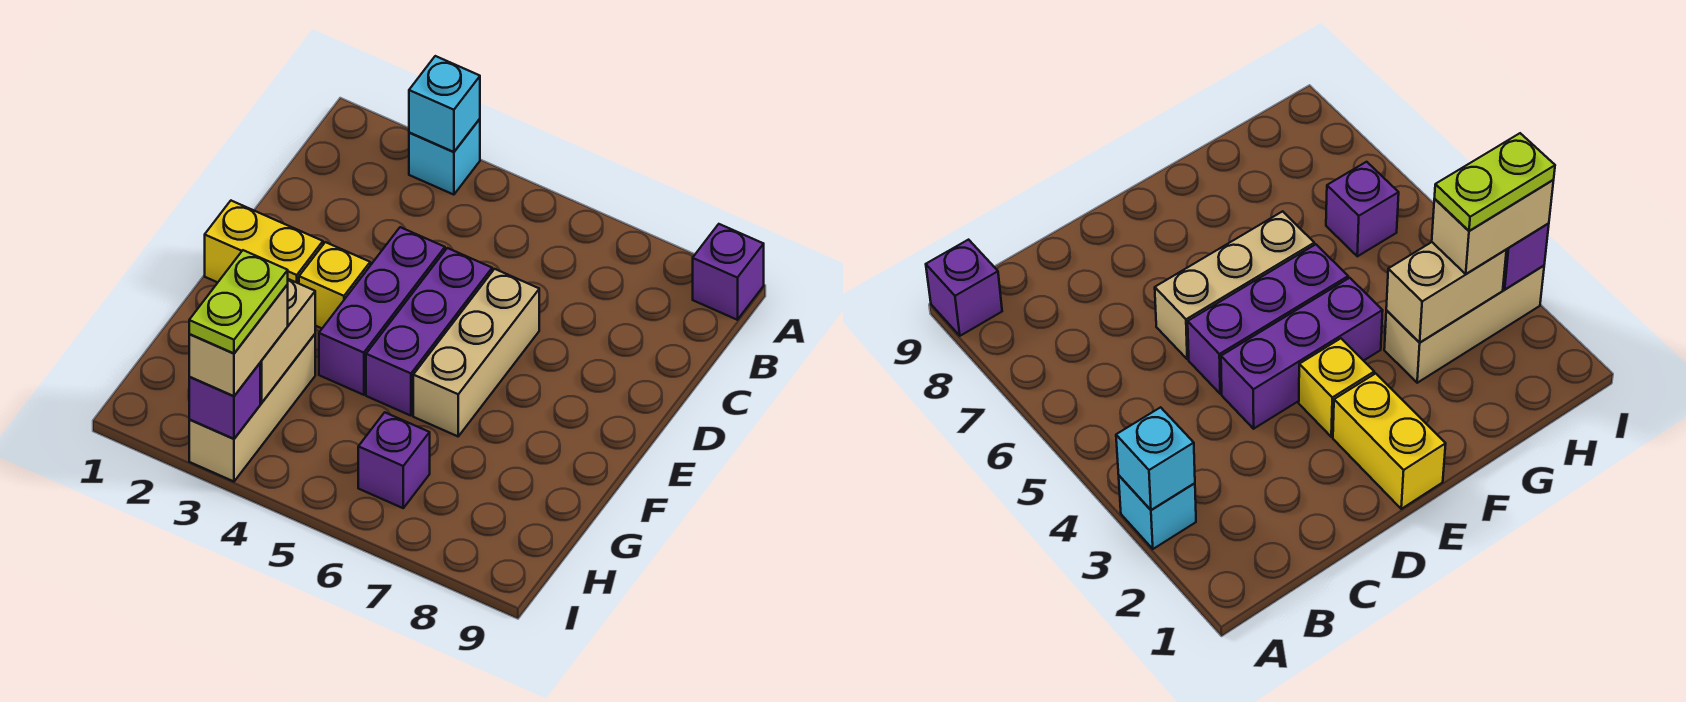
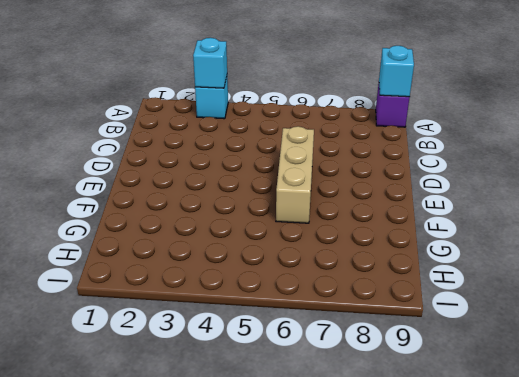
cyan 1x1 brick [379,46,414,97] -> none
none -> purple 1x3 brick [319,227,445,395]
none -> purple 1x3 brick [366,248,492,416]
none -> yellow 1x2 brick [205,201,323,283]

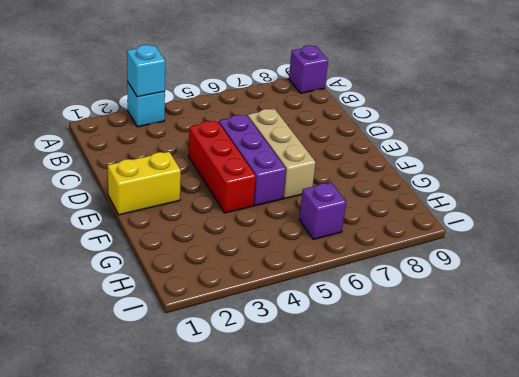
red 1x3 brick [188,121,256,213] -> purple 1x3 brick [319,227,445,395]
none -> yellow 1x1 brick [299,242,370,328]
none -> tan 1x3 brick [189,334,315,481]
none -> tan 1x2 brick [260,279,315,403]

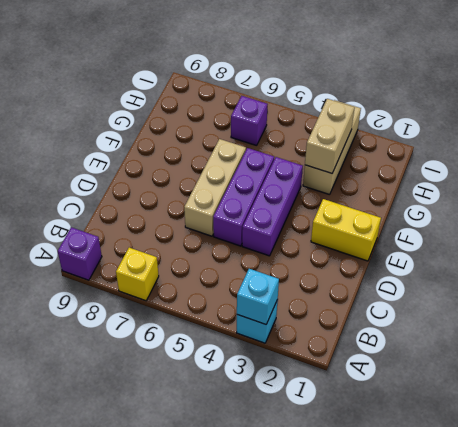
yellow 1x1 brick [116,248,159,301] -> yellow 1x1 brick moved to [299,242,370,328]
none -> purple 1x1 brick [189,363,260,439]
none -> tan 1x2 brick [189,285,288,396]
none -> lime 1x2 plate [189,250,288,354]

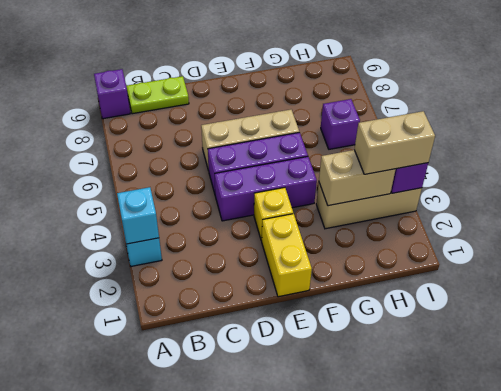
lime 1x2 plate [126,76,189,114] -> lime 1x2 plate moved to [189,250,288,354]

